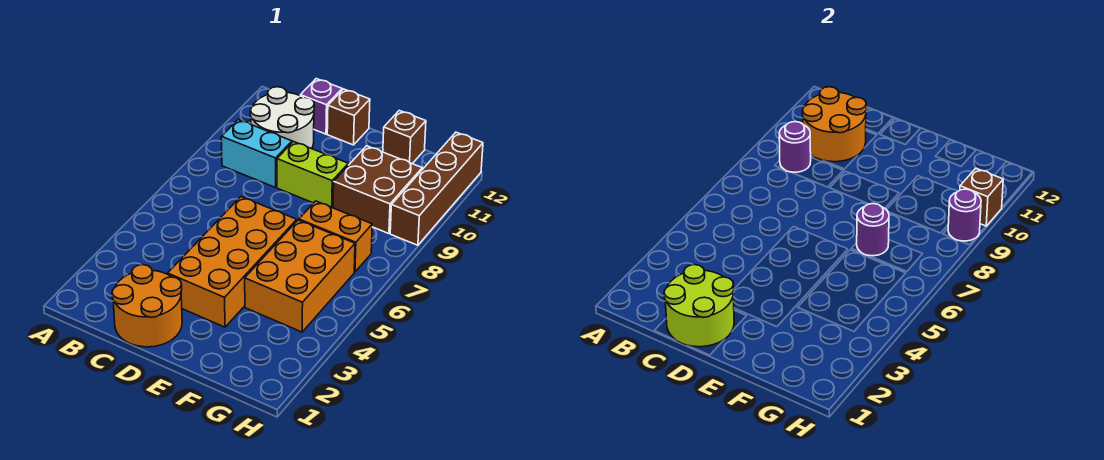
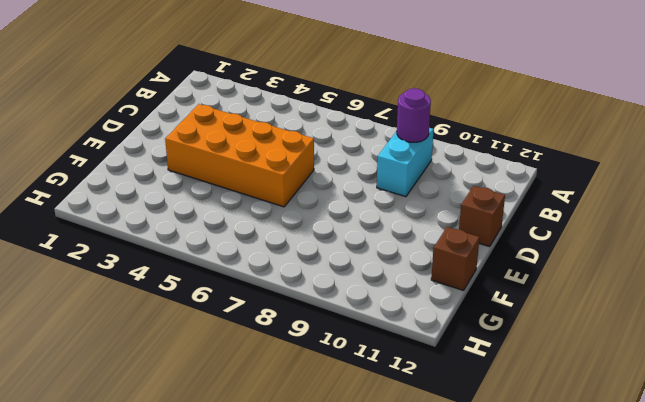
none -> white 2x2 round brick [250,87,314,149]
none -> orange 2x2 round brick [112,265,182,347]
none -> purple 1x1 brick [300,79,342,134]

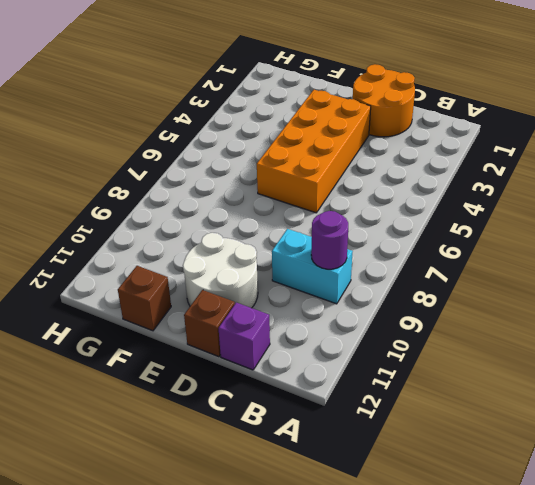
white 2x2 round brick [183,233,258,308] -> white 2x2 round brick moved to [250,87,314,149]
none -> lime 1x2 brick [277,142,348,208]
none -> orange 2x3 brick [245,220,355,332]
none -> orange 1x2 brick [299,201,372,272]

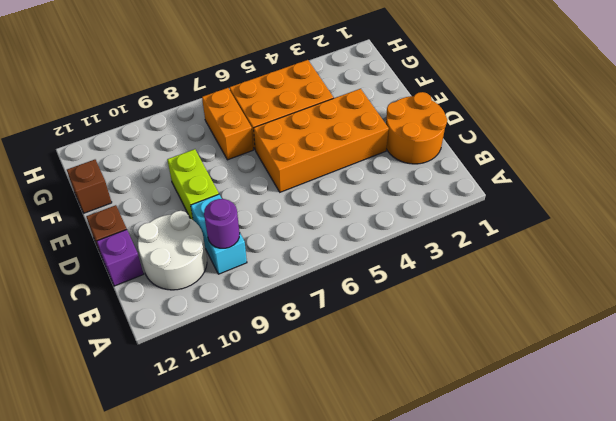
none -> brown 2x2 brick [333,146,422,234]
none -> brown 1x4 brick [390,132,483,245]
none -> orange 2x2 round brick [802,87,866,162]

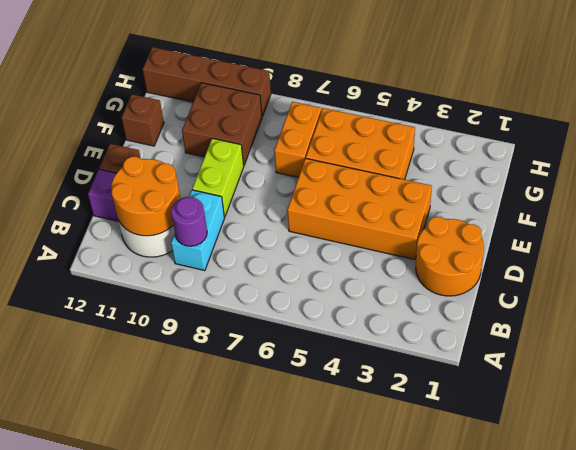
none -> lime 2x2 round brick [664,265,734,347]
none -> purple 1x1 round brick [857,204,889,256]
none -> purple 1x1 round brick [948,189,981,241]

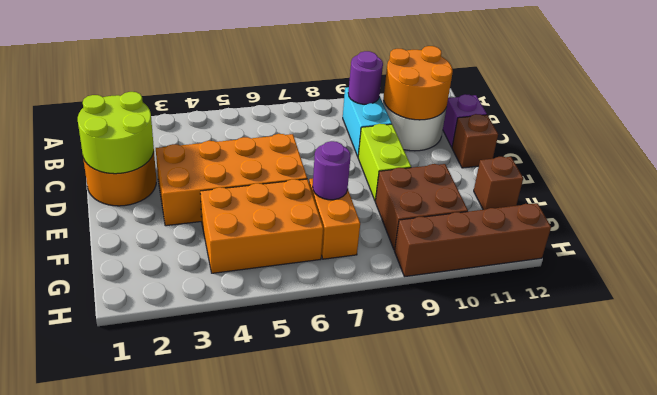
none -> purple 1x1 round brick [948,189,981,241]
none -> brown 1x1 brick [960,169,1003,226]

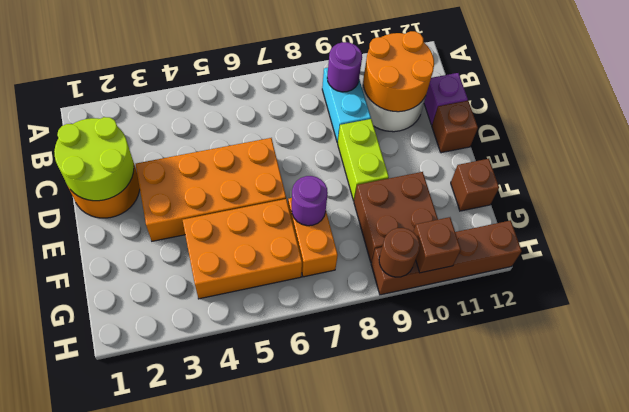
brown 1x1 round brick [379,228,420,277] -> purple 1x1 round brick [948,189,981,241]

